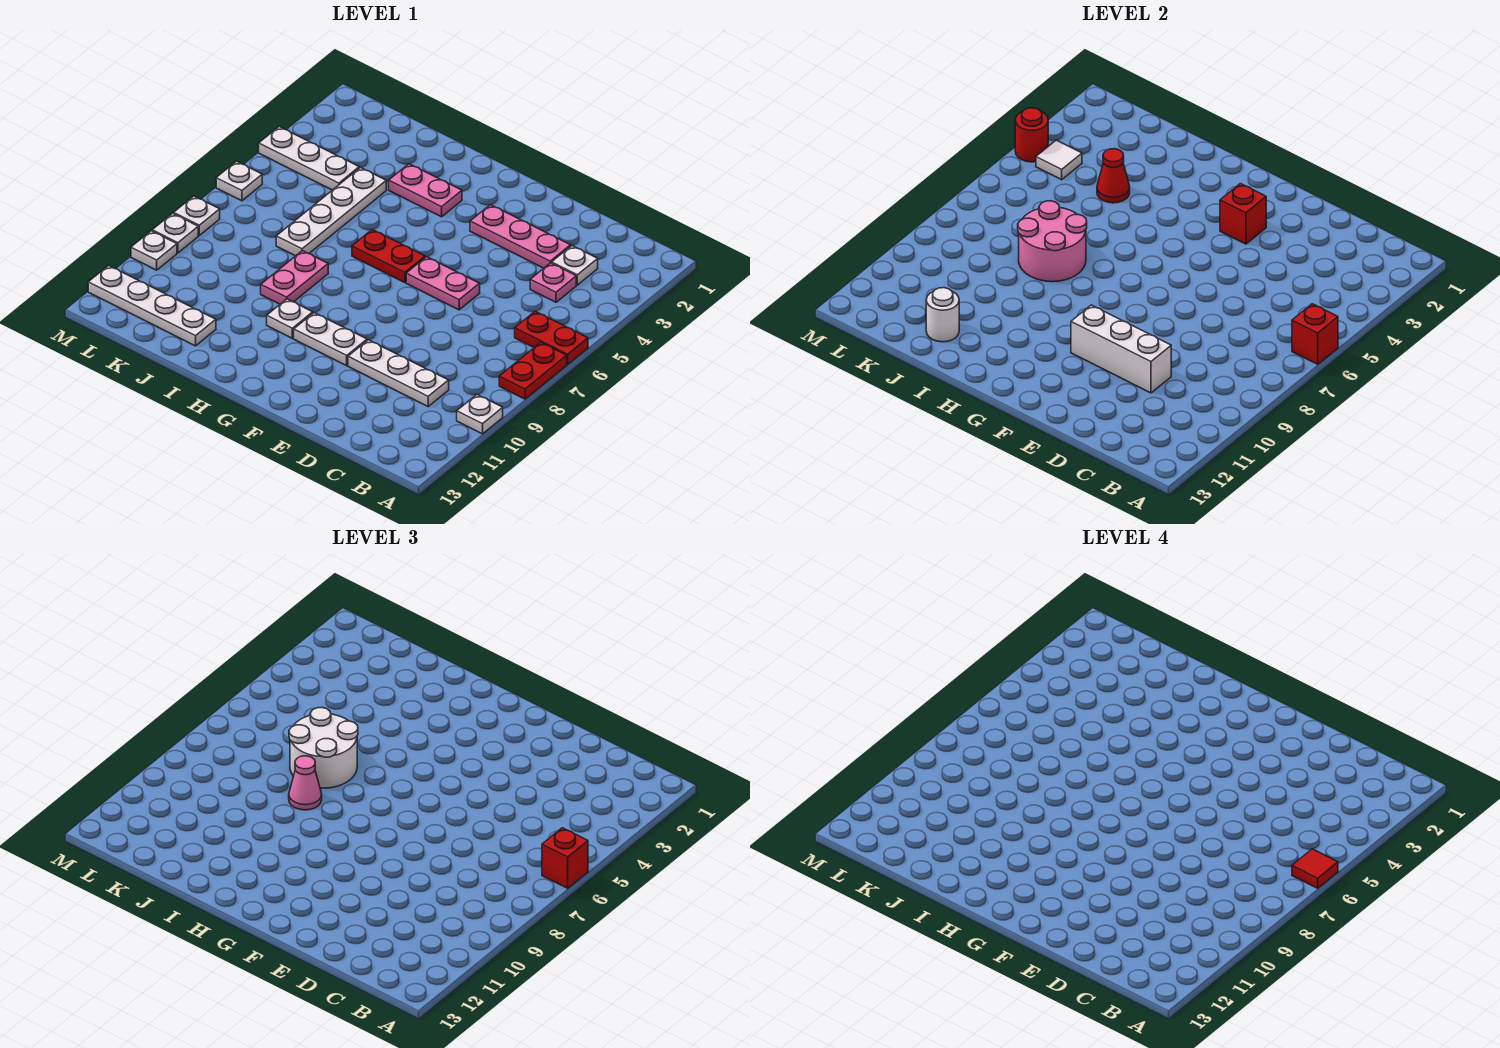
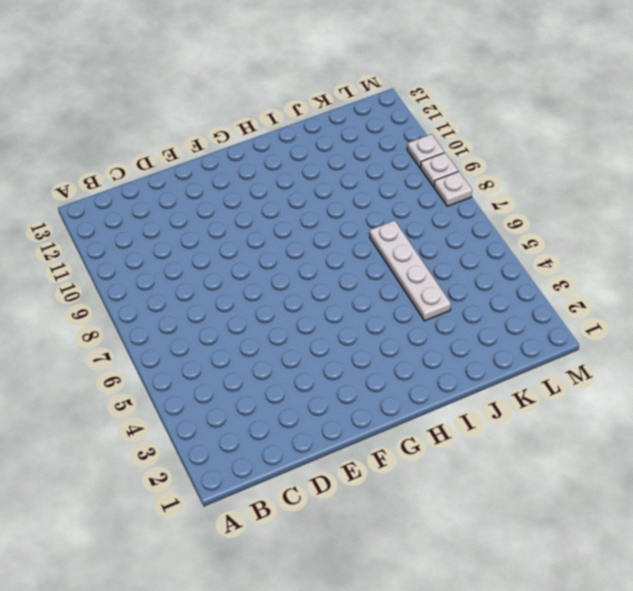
none -> red 1x2 plate [515,311,588,364]
none -> red 1x2 plate [499,342,567,399]
none -> white 1x1 plate [457,395,503,434]
none -> white 1x1 plate [552,246,598,285]

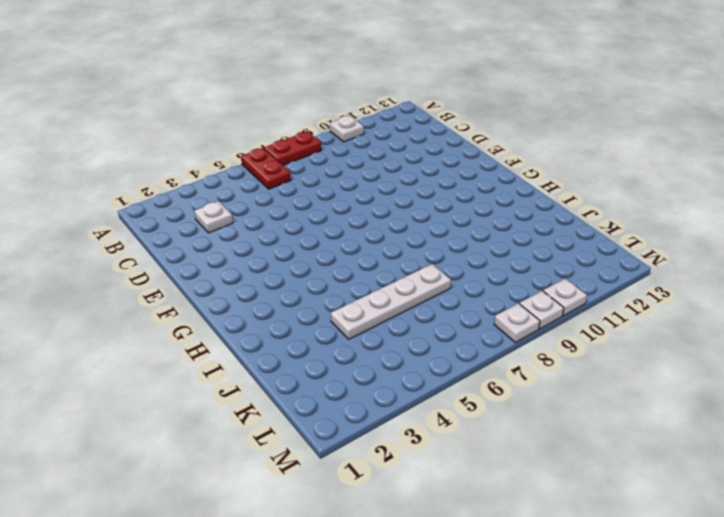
none -> pink 1x1 plate [530,263,576,302]
none -> white 1x3 plate [348,340,449,406]
none -> pink 1x3 plate [470,205,571,268]
none -> pink 1x2 plate [406,257,480,310]

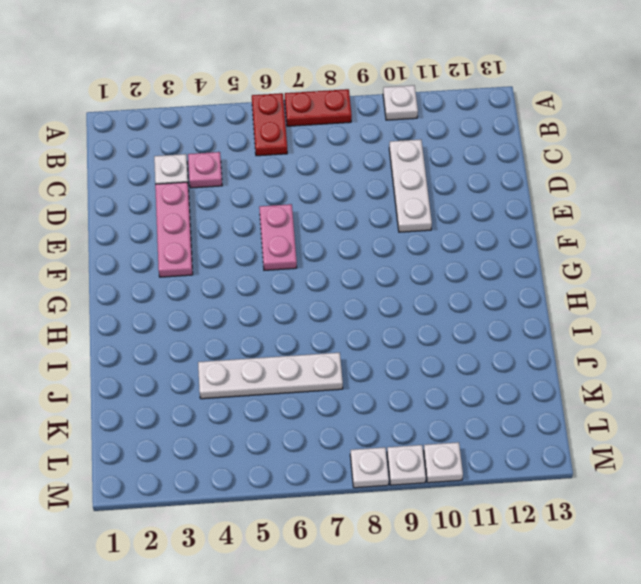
none -> white 1x2 plate [294,313,367,366]
none -> red 1x2 plate [352,230,425,283]
none -> pink 1x2 plate [389,164,462,217]
none -> white 1x1 plate [267,299,313,338]

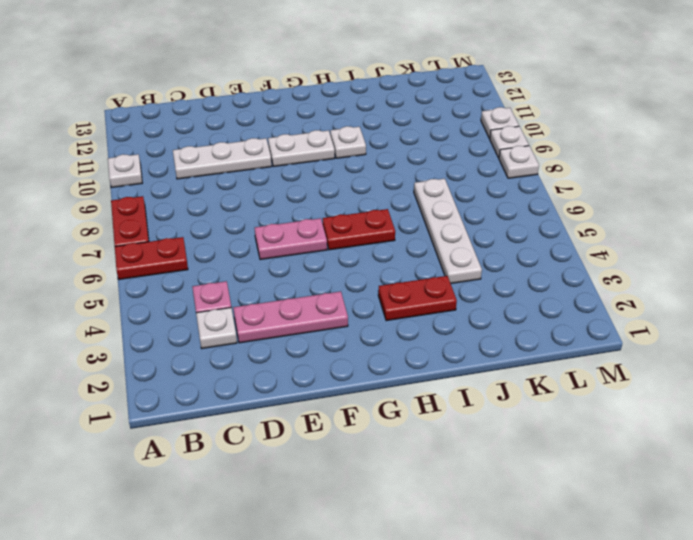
red 1x2 plate [378,276,457,321] -> pink 1x2 plate [389,164,462,217]
none -> pink 1x2 plate [261,251,328,304]
none -> white 1x4 plate [88,266,216,346]
none -> white 1x3 plate [259,127,359,190]
none -> white 1x1 plate [216,161,262,201]

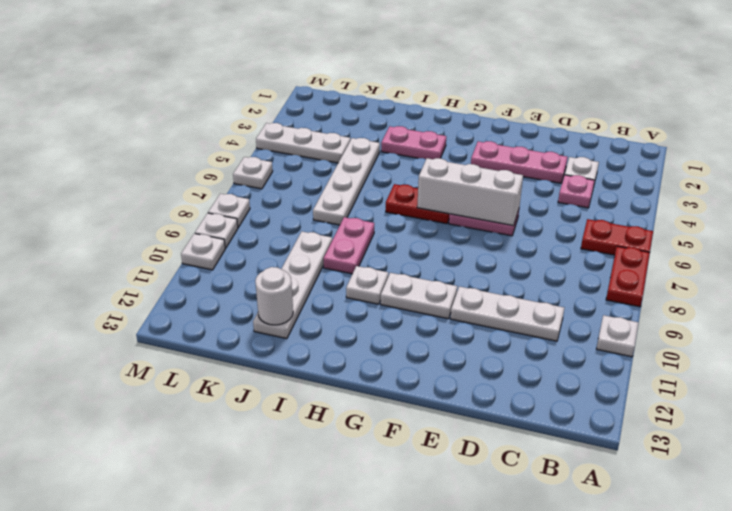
white 1x3 brick [417,158,523,226] -> white 1x3 brick moved to [1071,305,1171,393]
white 1x4 plate [253,232,332,339] -> white 1x4 plate turned to [88,266,216,346]
none -> red 1x1 brick [1292,304,1338,364]
none -> red 1x1 brick [1220,184,1266,244]
none -> pink 2x2 round brick [1018,201,1087,282]
none -> red 1x1 cone [1097,149,1130,203]

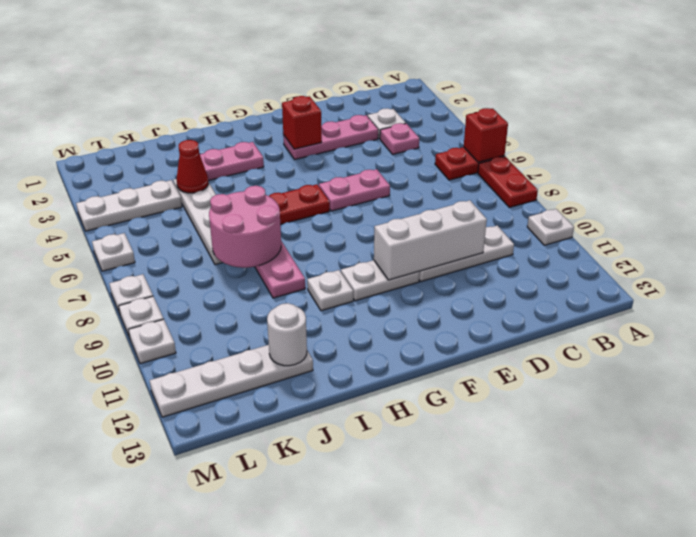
none -> white 1x1 tile [1036,140,1082,180]
none -> red 1x1 round brick [1015,108,1048,162]
none -> red 1x1 brick [542,828,588,888]
none -> white 2x2 round brick [289,708,358,788]

